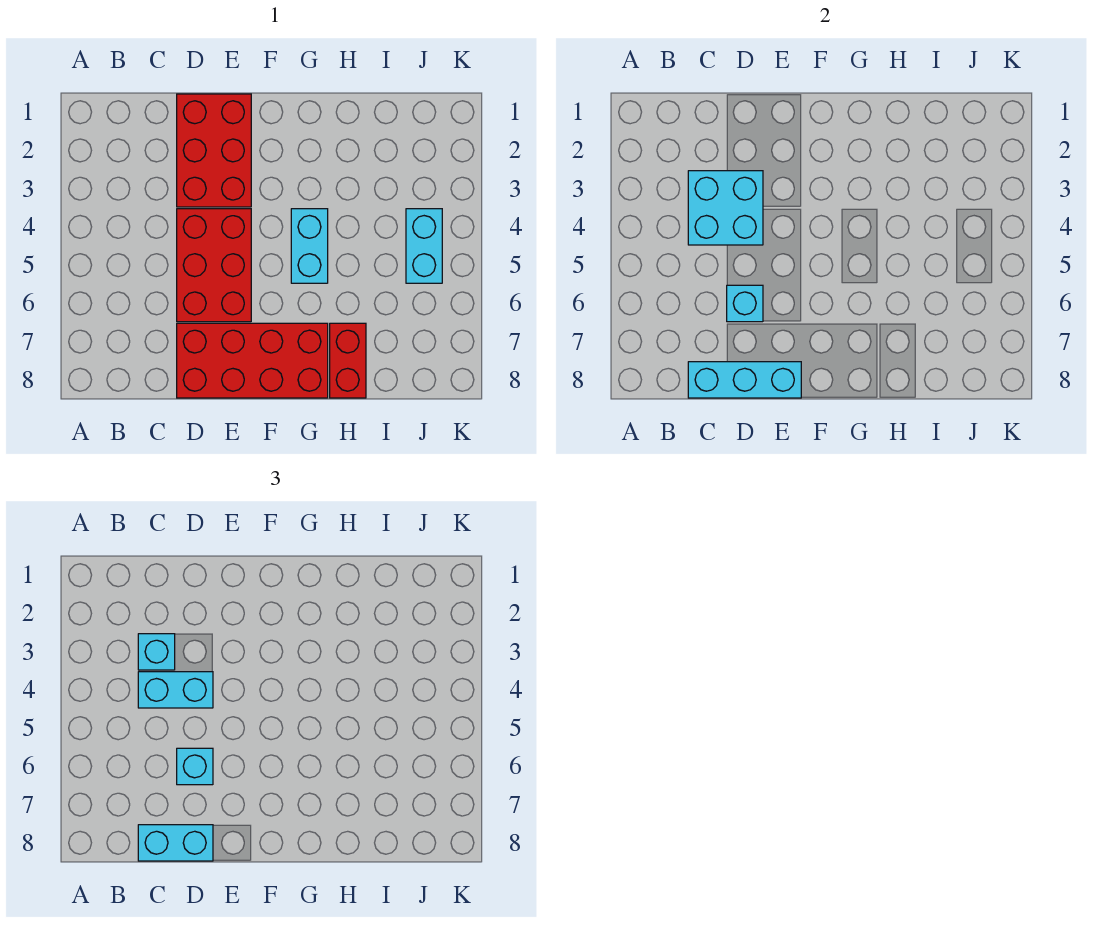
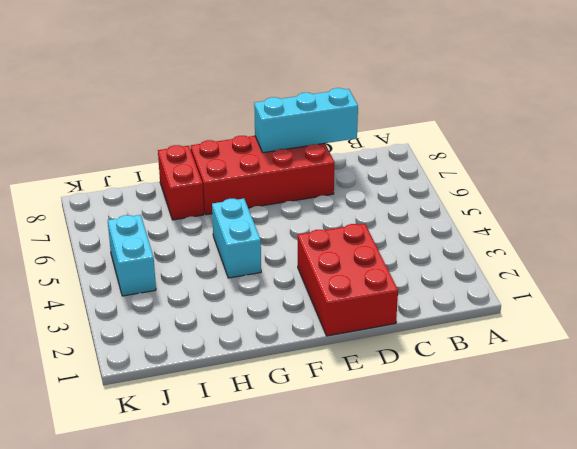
none -> red 2x3 brick [177,209,251,322]
none -> cyan 2x2 brick [688,171,763,245]
none -> cyan 1x1 brick [727,285,763,322]

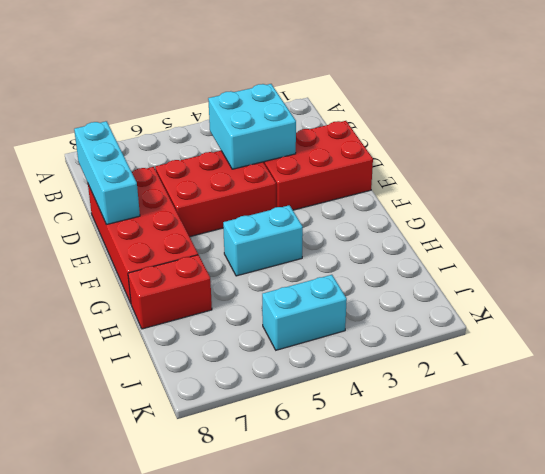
none -> cyan 1x1 brick [727,285,763,322]
none -> cyan 1x1 brick [138,634,175,670]
none -> cyan 1x2 brick [138,672,213,708]

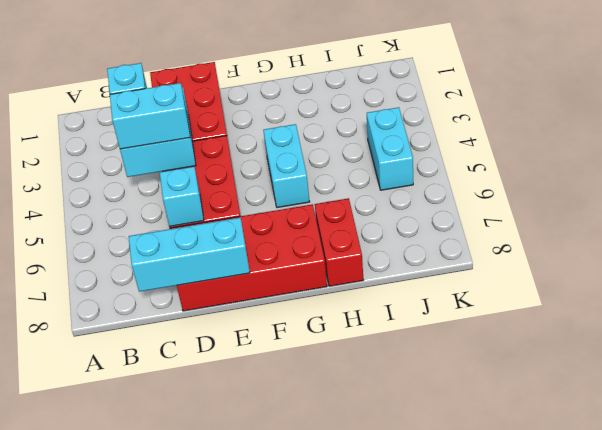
none -> cyan 1x2 brick [138,825,213,861]
none -> cyan 1x1 brick [177,748,213,785]

